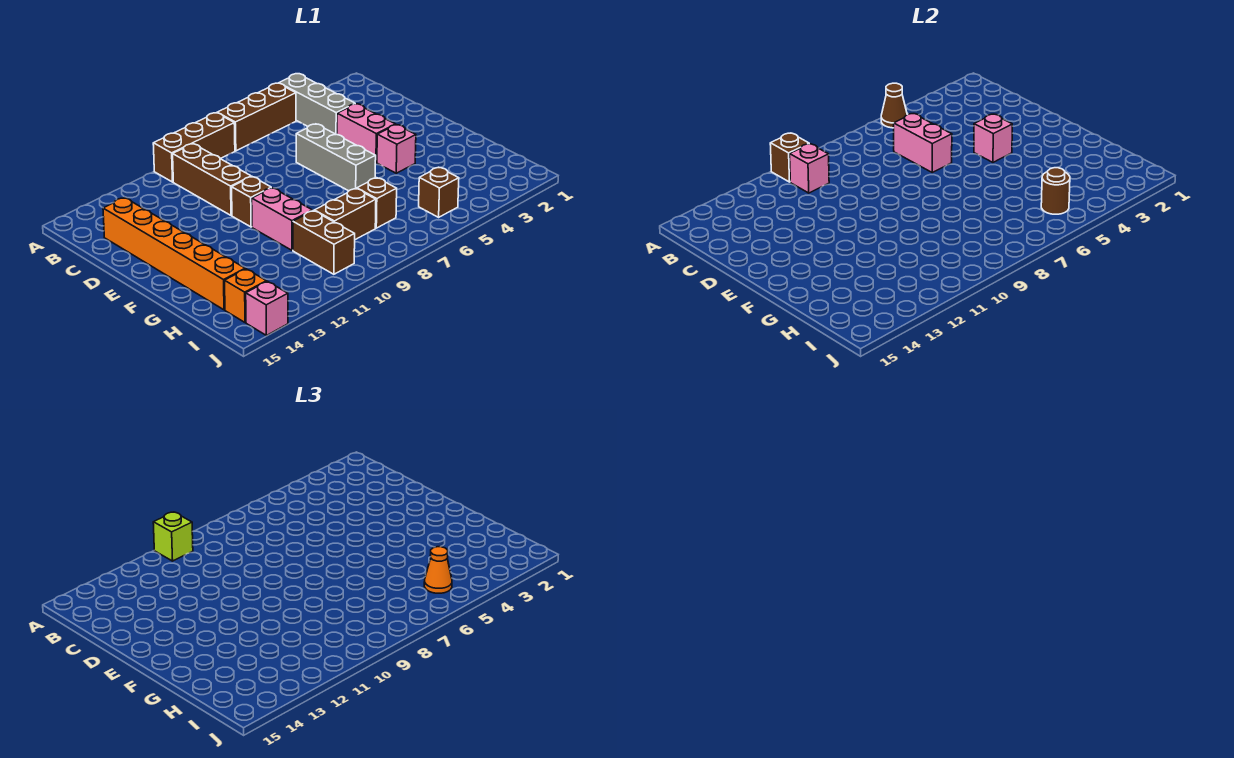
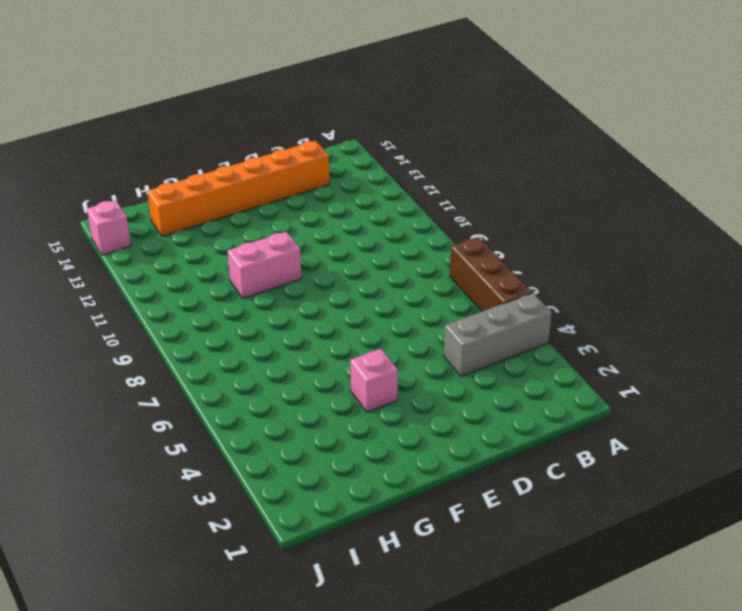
none -> brown 1x3 brick [153,113,235,182]
none -> brown 1x3 brick [173,144,251,216]
none -> pink 1x2 brick [337,104,395,162]

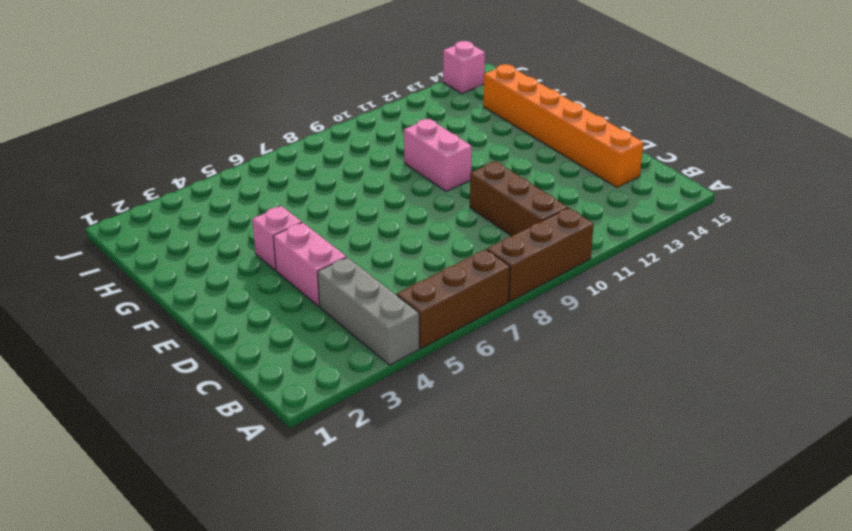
none -> grey 1x3 brick [296,124,376,191]
none -> brown 1x1 brick [232,177,271,227]
none -> brown 1x1 brick [357,178,397,228]

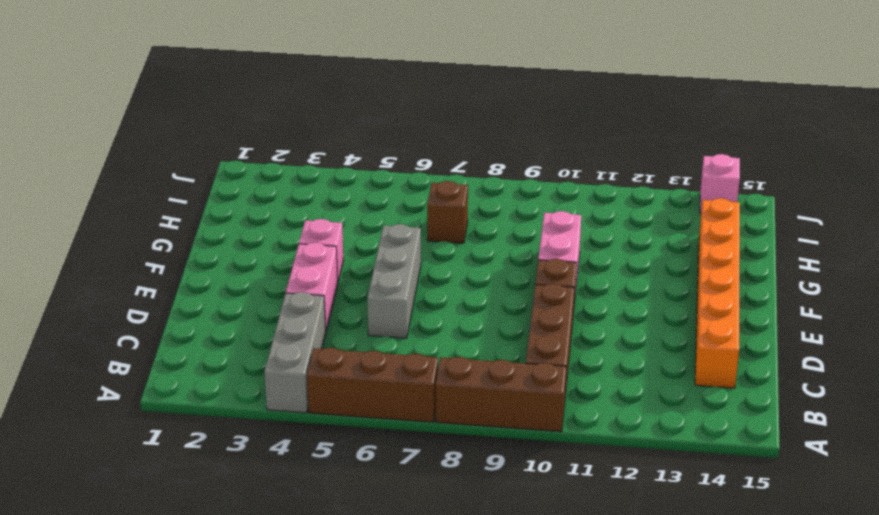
none -> brown 1x2 brick [314,189,376,240]
none -> brown 1x2 brick [293,211,355,274]
none -> brown 1x1 brick [419,167,459,217]

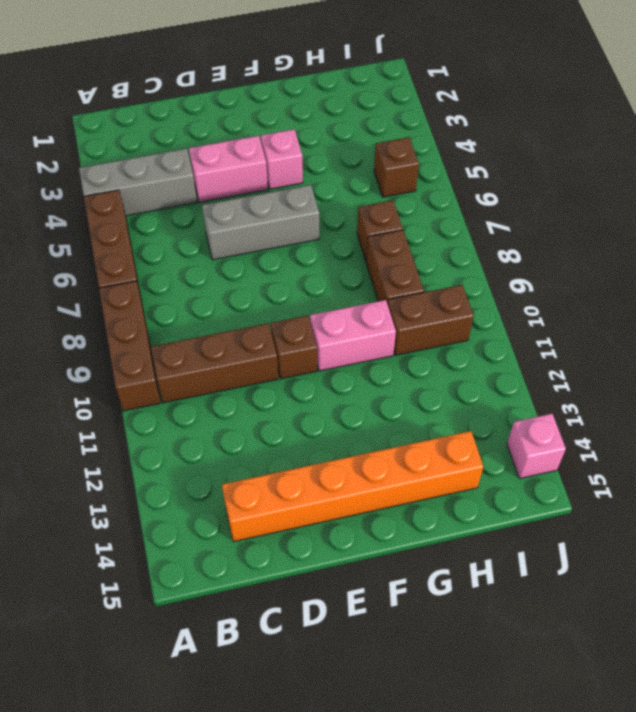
none -> orange 1x1 brick [225,269,266,323]
none -> brown 1x1 cone [881,83,907,128]
none -> brown 1x1 brick [770,133,809,182]

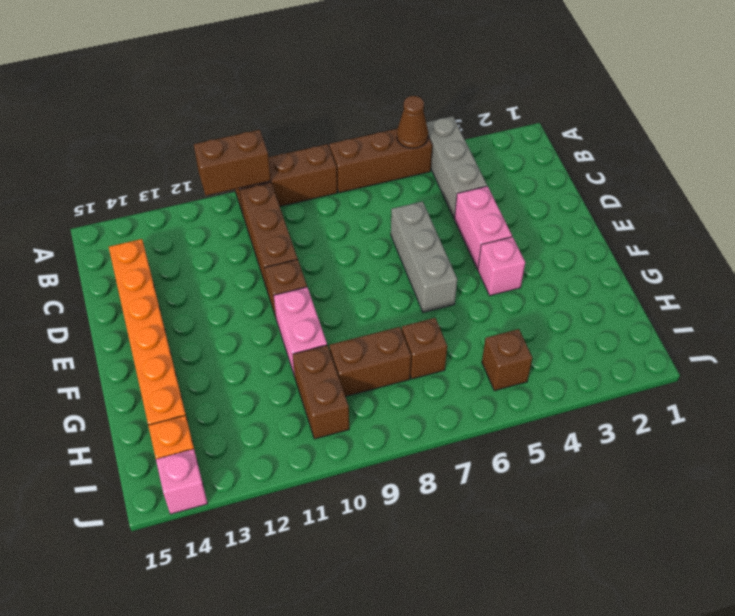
brown 1x2 brick [194,130,271,196] -> brown 1x1 brick [770,133,809,182]
none -> pink 1x1 brick [790,144,829,193]
none -> pink 1x2 brick [894,114,952,172]
none -> pink 1x1 brick [974,114,1012,162]

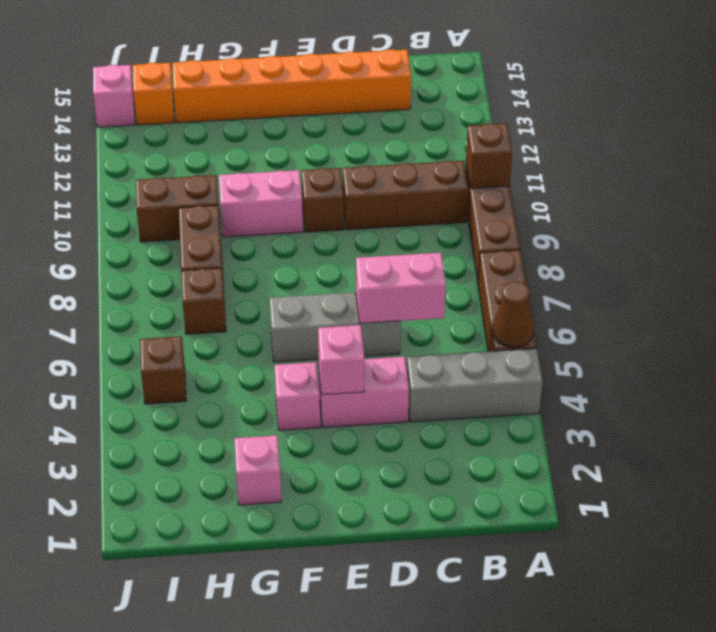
pink 1x1 brick [234,435,281,505] -> pink 1x1 brick moved to [790,144,829,193]
none -> brown 1x1 round brick [1041,168,1070,214]
none -> lime 1x1 brick [153,512,193,561]
none -> orange 1x1 cone [424,547,452,593]

